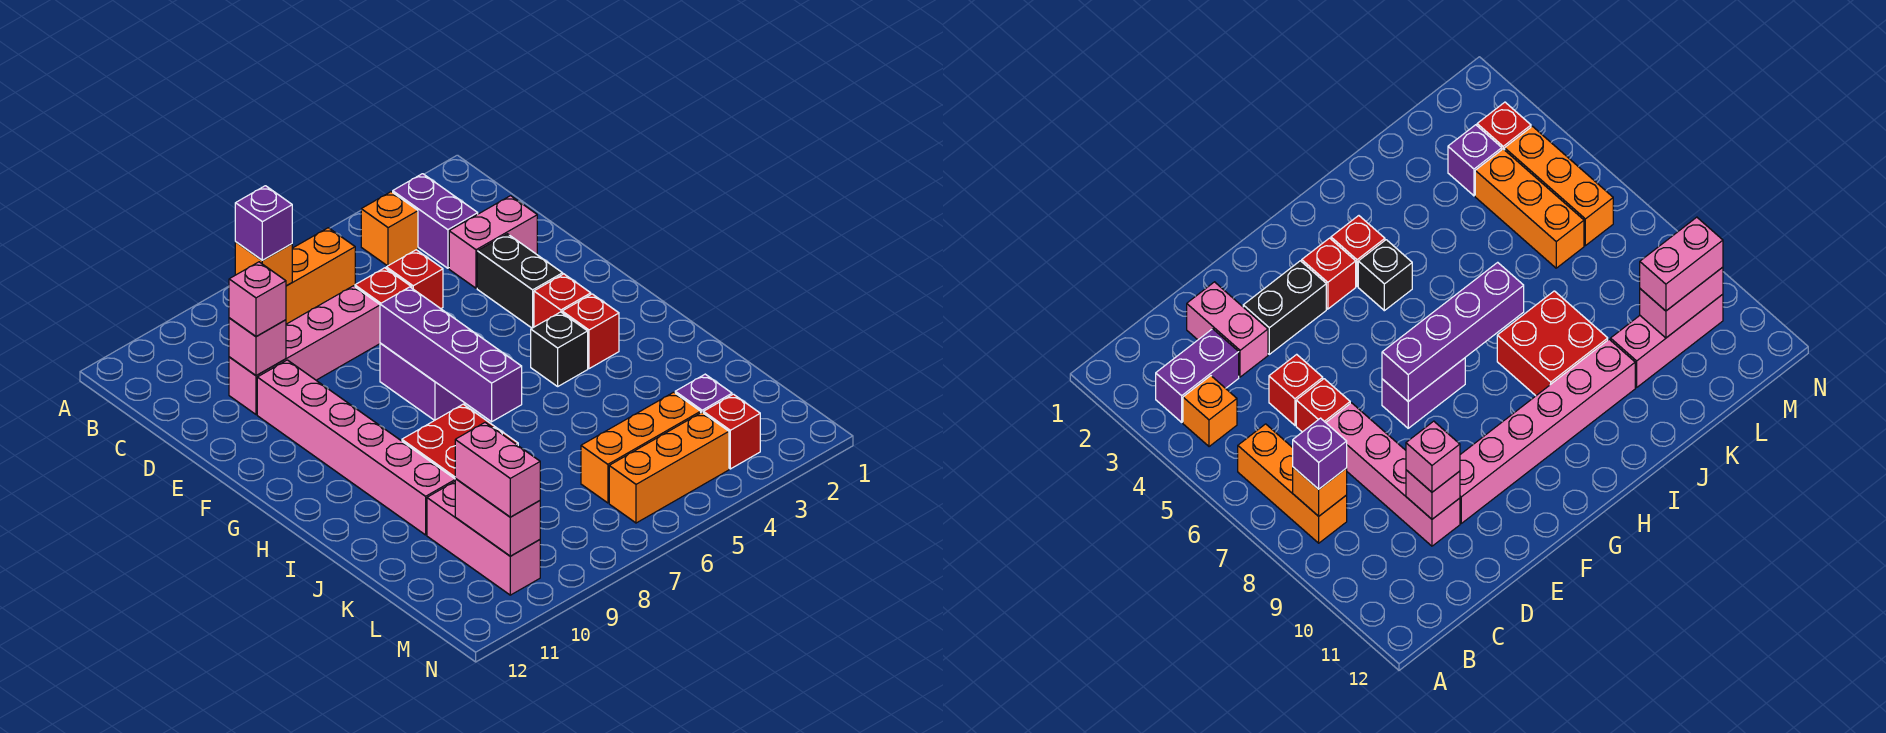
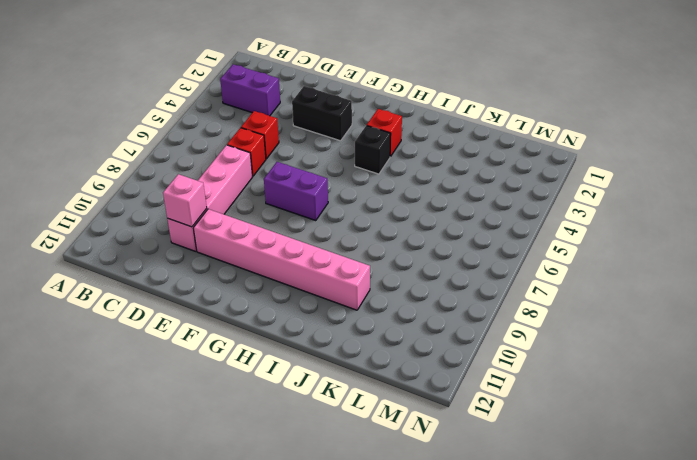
none -> orange 1x1 brick [361,192,418,266]
none -> orange 1x3 brick [286,228,355,324]
none -> pink 1x2 brick [449,196,537,288]

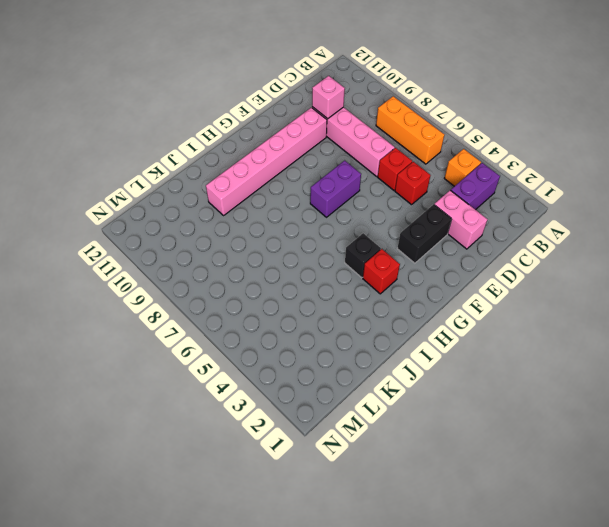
none -> red 1x1 brick [534,274,591,327]
none -> red 2x2 brick [402,404,518,479]
none -> pink 1x3 brick [427,482,540,595]

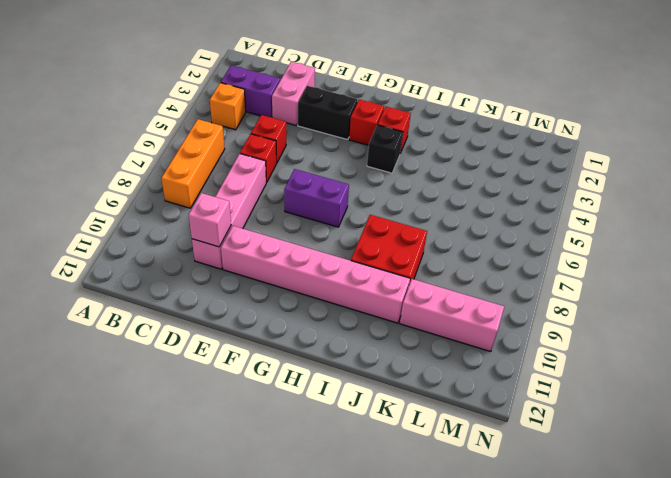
none -> purple 1x1 brick [675,374,732,413]
none -> orange 1x3 brick [581,392,701,503]
none -> red 1x1 brick [704,394,760,469]

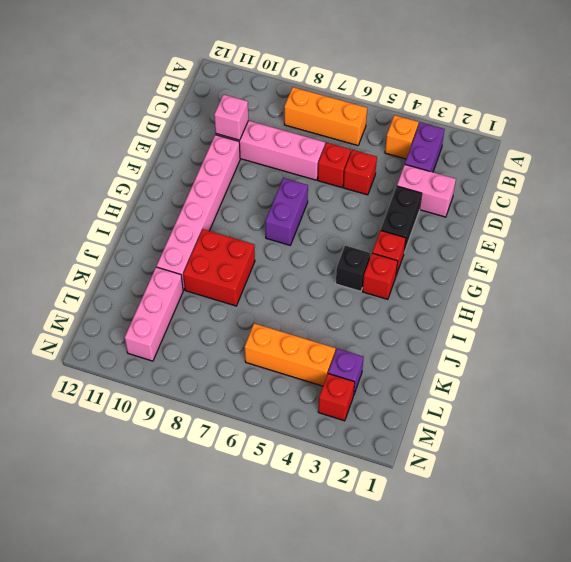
none -> orange 1x3 brick [609,413,729,523]
none -> orange 1x1 brick [235,242,292,286]
none -> purple 1x4 brick [380,287,522,422]

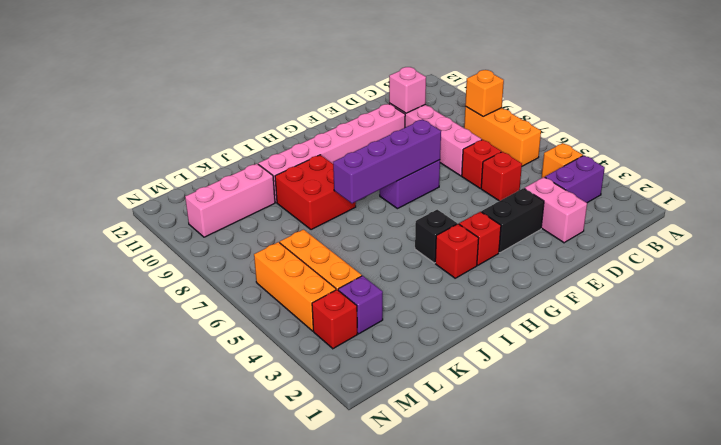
none -> pink 1x2 brick [455,479,540,556]
none -> purple 1x1 brick [235,186,292,260]
none -> pink 1x1 brick [229,262,286,337]

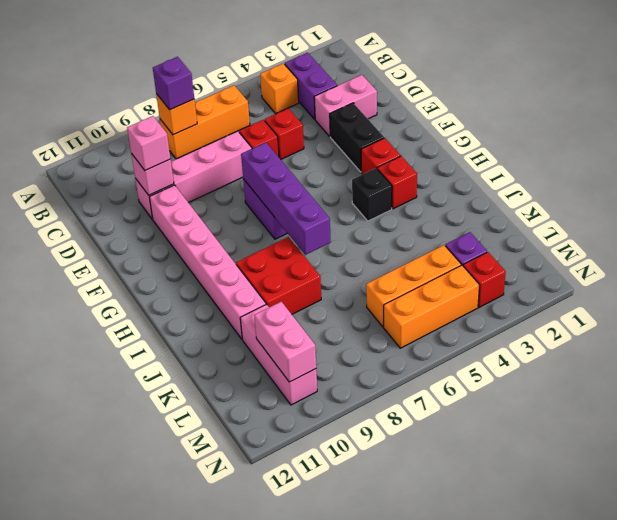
none -> pink 1x2 brick [455,423,540,517]

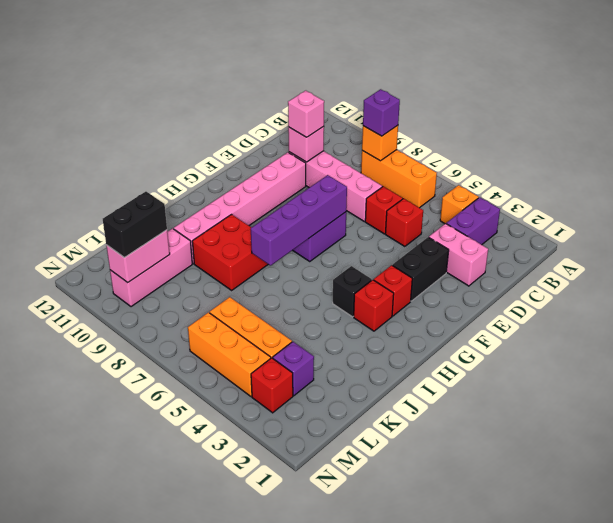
black 1x2 brick [103,192,167,258] -> pink 1x2 brick [455,423,540,517]

